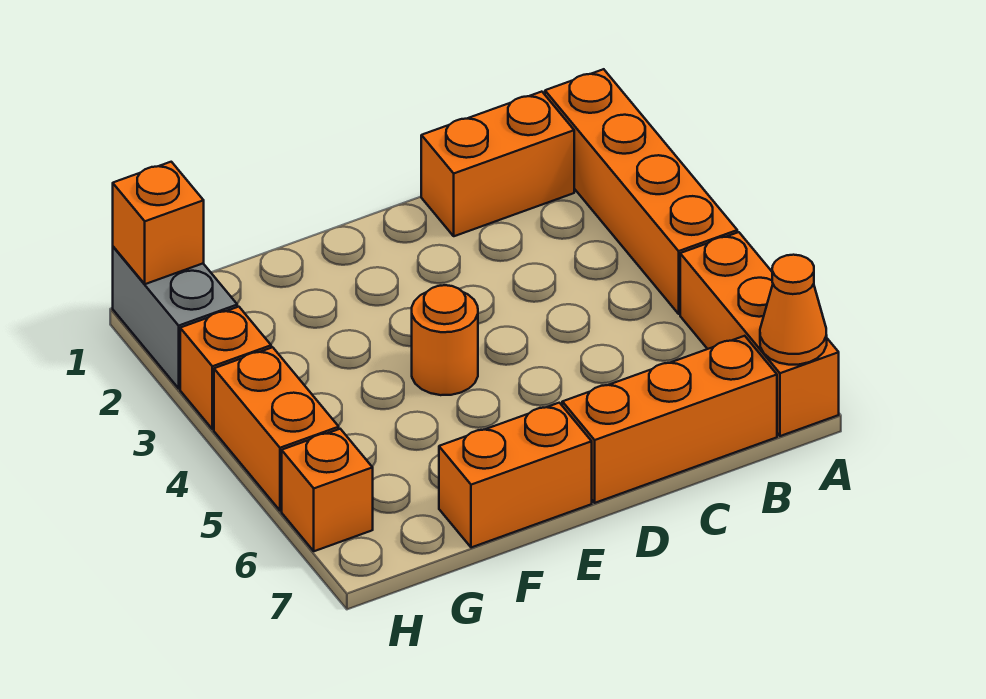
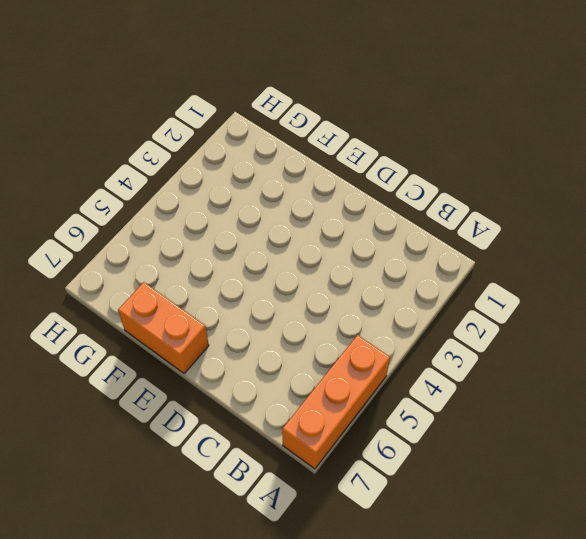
none -> orange 1x4 brick [545,69,737,314]
none -> orange 1x2 brick [421,92,574,236]
none -> orange 1x3 brick [562,336,777,503]

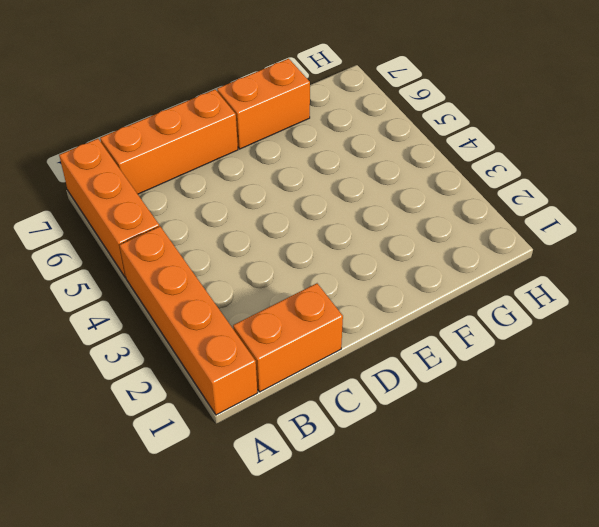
none -> orange 1x1 round brick [412,285,478,395]
none -> grey 1x2 brick [113,247,237,388]
none -> orange 1x1 brick [180,307,271,429]

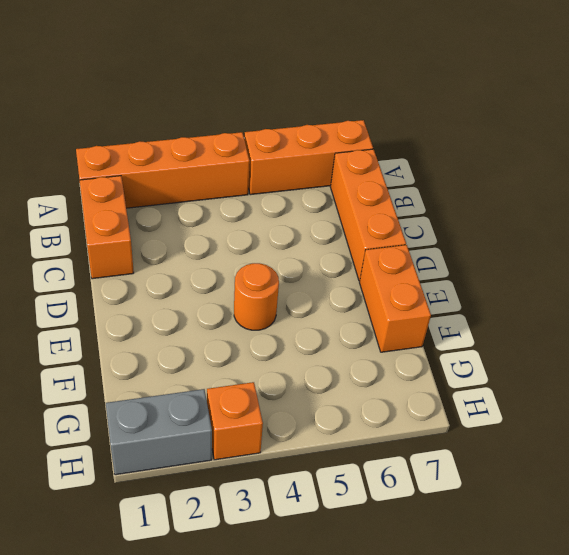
none -> orange 1x2 brick [214,347,339,511]
none -> orange 1x1 brick [282,429,373,551]
none -> orange 1x1 cone [760,255,827,365]

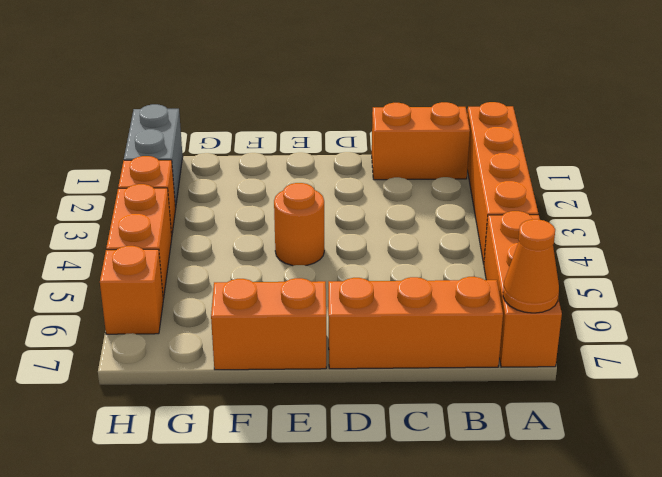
none -> orange 1x1 brick [113,162,204,284]

